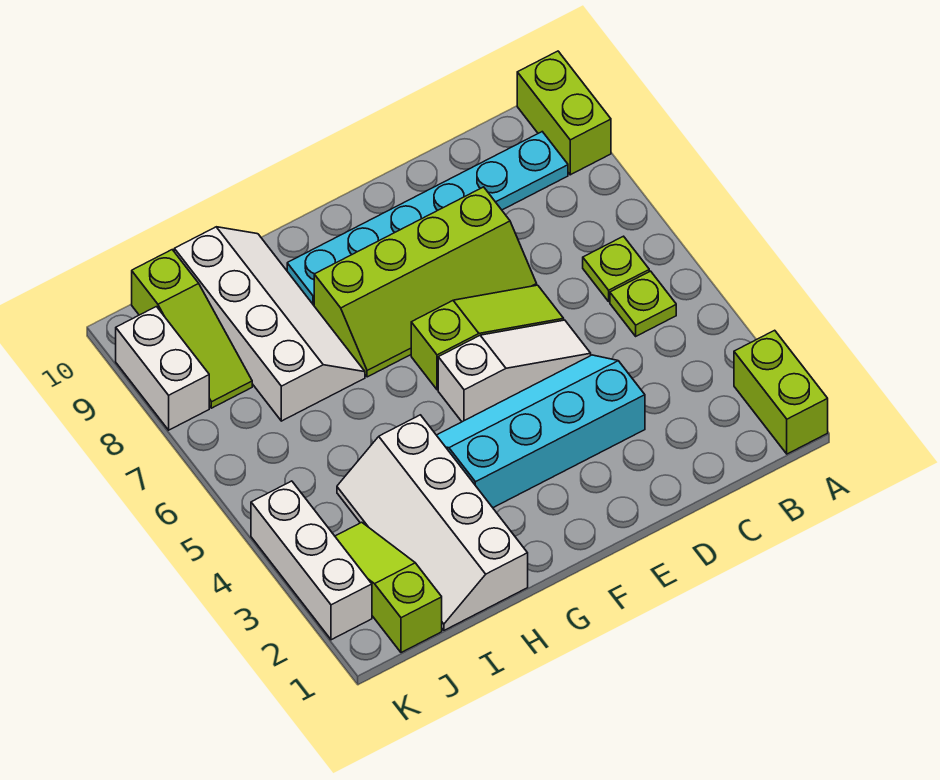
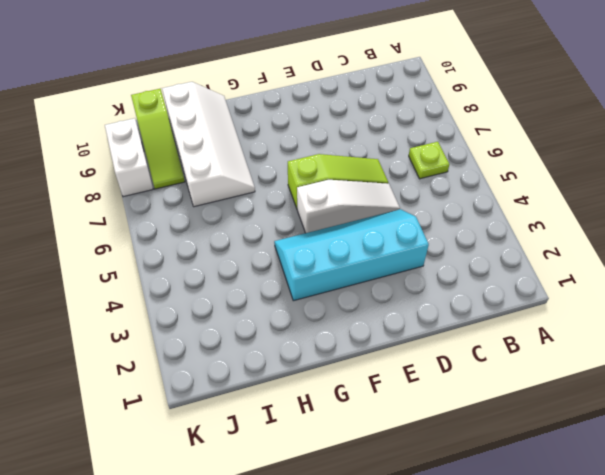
none -> lime 1x2 brick [734,330,828,454]
none -> lime 1x2 brick [517,51,611,175]
none -> lime 1x1 plate [610,271,676,336]

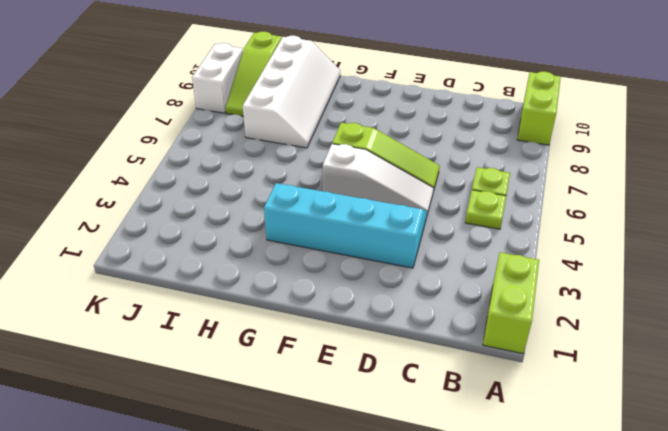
none -> cyan 1x6 plate [287,132,568,305]
none -> lime 2x4 slope [314,187,537,377]
none -> white 2x4 slope [337,415,528,630]

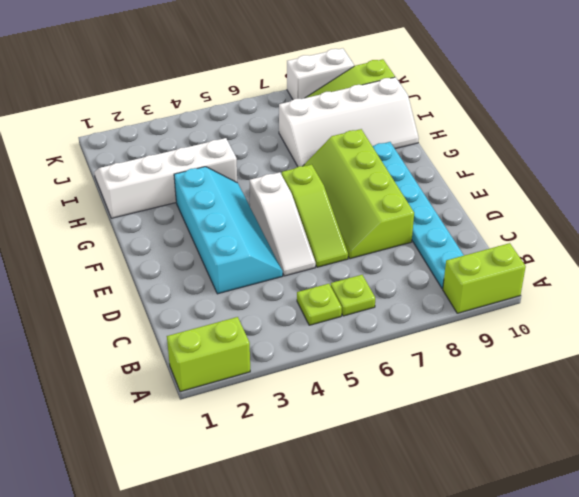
none -> lime 1x3 slope [335,522,442,653]
none -> white 1x3 brick [251,481,372,640]

